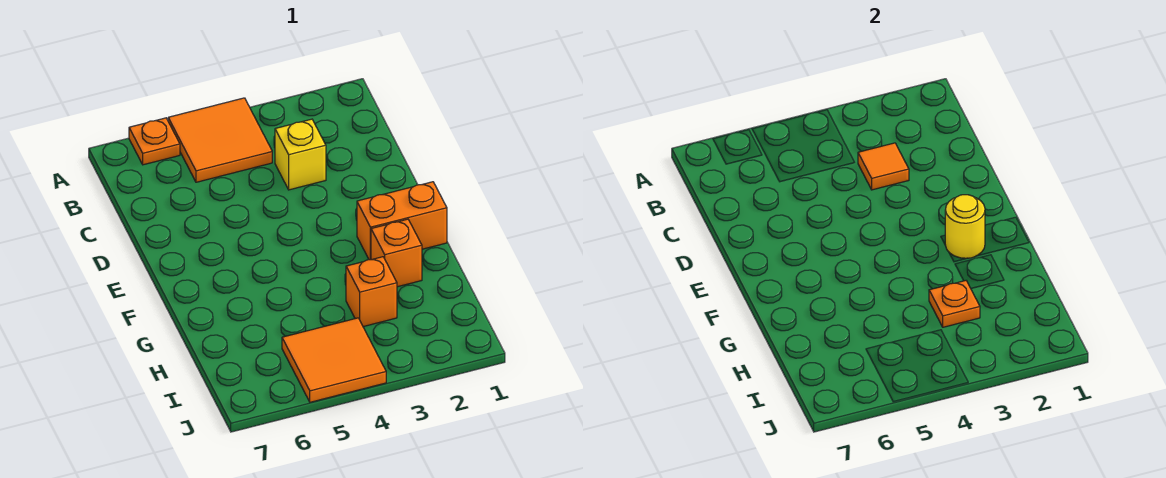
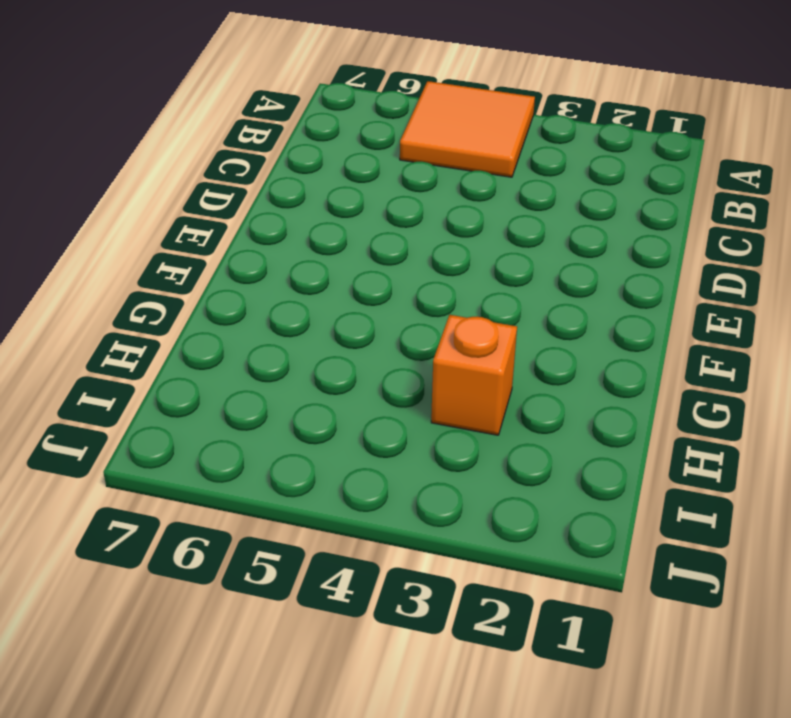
none -> orange 1x1 plate [129,118,180,165]
none -> yellow 1x1 brick [275,119,326,190]

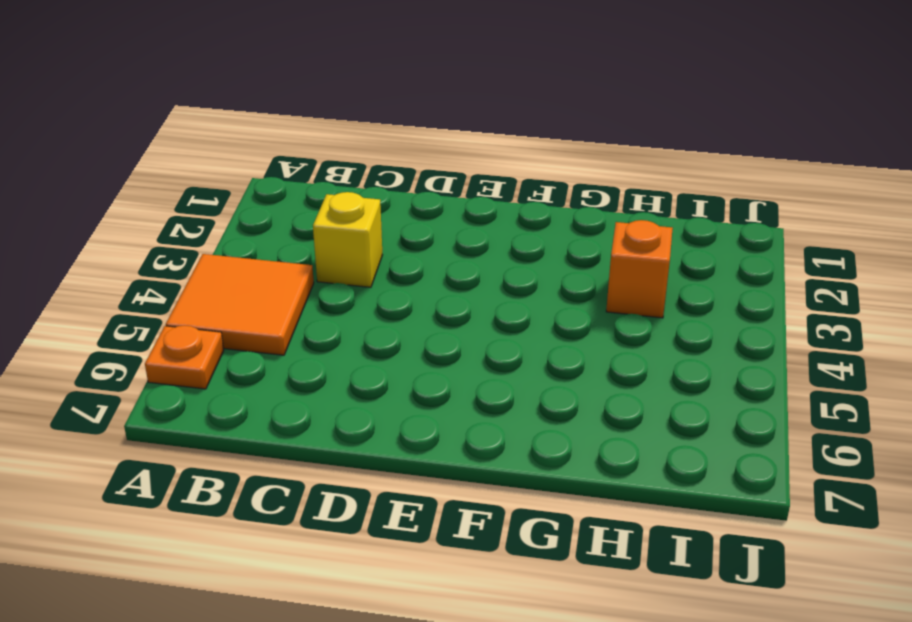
none -> orange 1x2 brick [357,182,447,260]
none -> orange 1x1 brick [371,219,422,287]

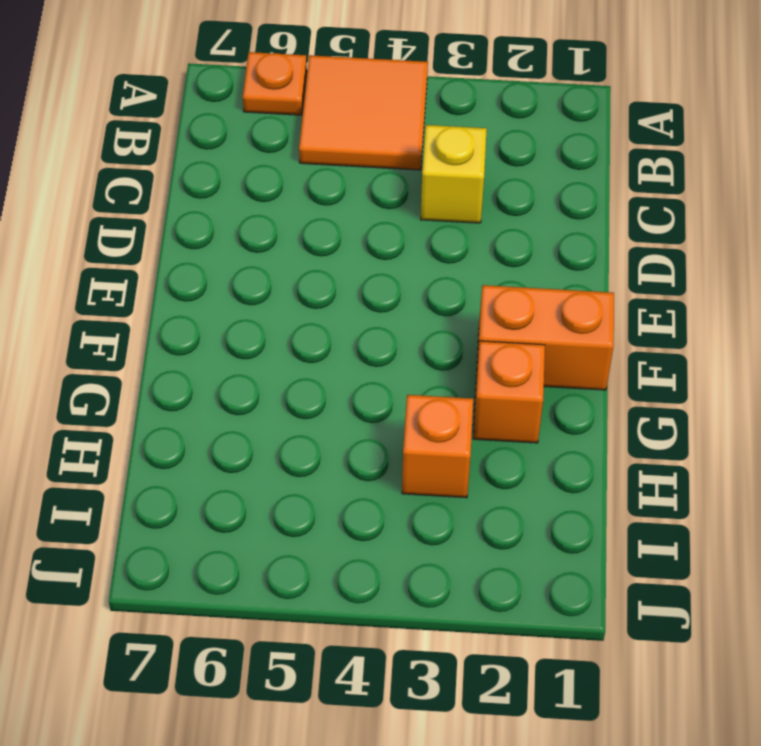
none -> orange 2x2 tile [282,318,386,402]
none -> orange 1x1 tile [858,143,909,190]

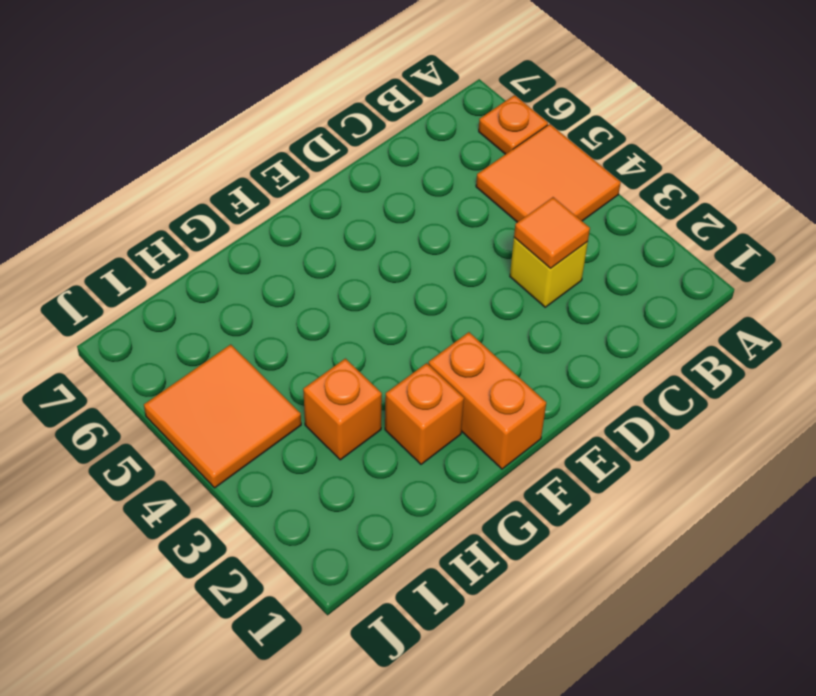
none -> yellow 1x1 round brick [945,195,985,258]
none -> orange 1x1 plate [929,281,980,327]

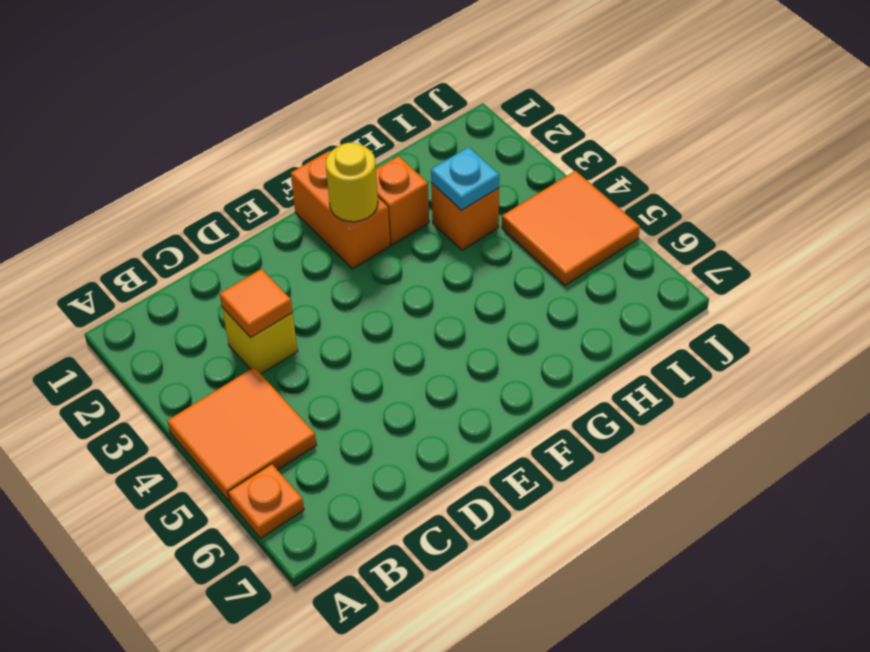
cyan 1x1 plate [431,147,499,210] -> orange 1x1 plate [929,281,980,327]

